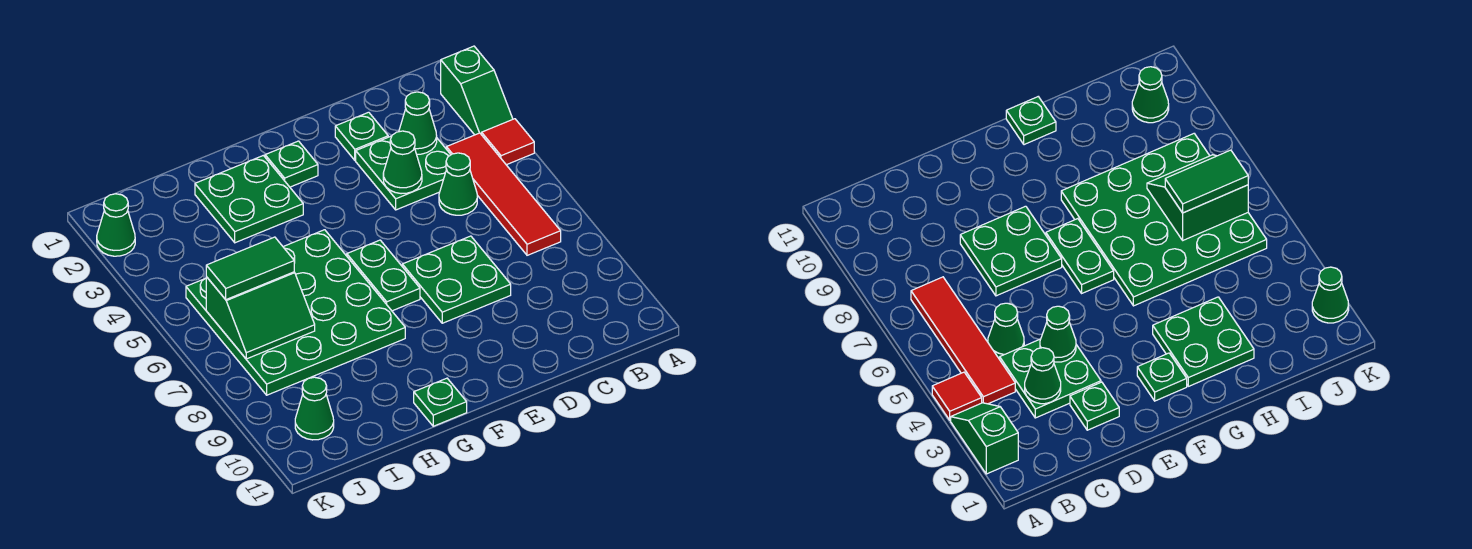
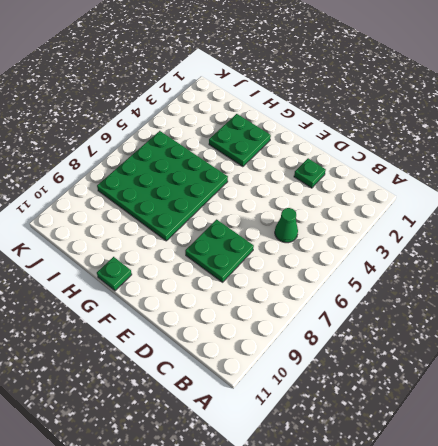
none -> green 1x2 slope [441,46,513,135]
none -> red 1x1 tile [482,119,534,165]
none -> red 1x4 tile [446,133,561,255]

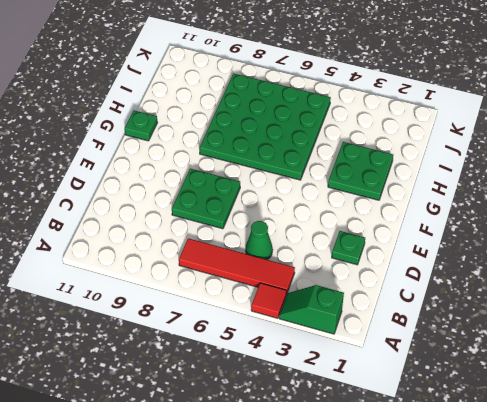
none -> green 2x2 plate [356,136,451,210]
none -> green 1x1 plate [265,141,318,187]
none -> green 1x2 plate [347,240,420,311]

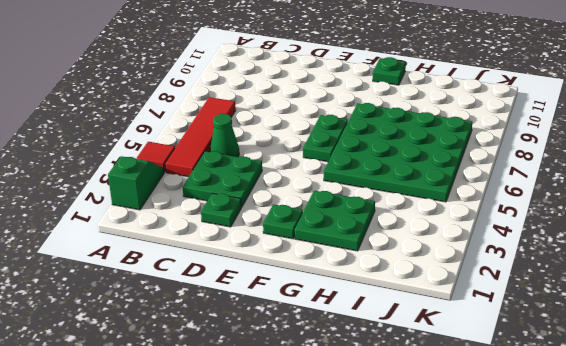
none -> green 2x2 plate [402,236,511,323]
none -> green 1x1 cone [295,377,334,440]
none -> green 1x1 cone [97,194,135,256]

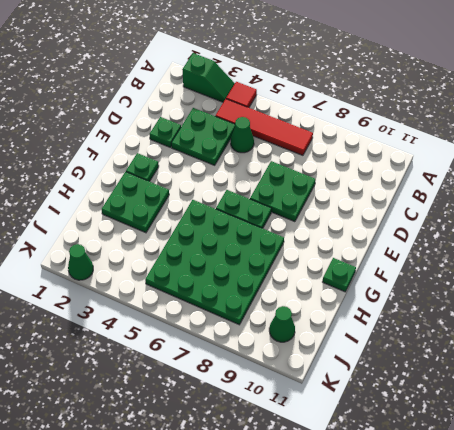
none -> green 1x1 cone [399,92,437,154]
none -> green 1x1 cone [383,131,422,194]
none -> green 2x2 slope [206,272,315,359]

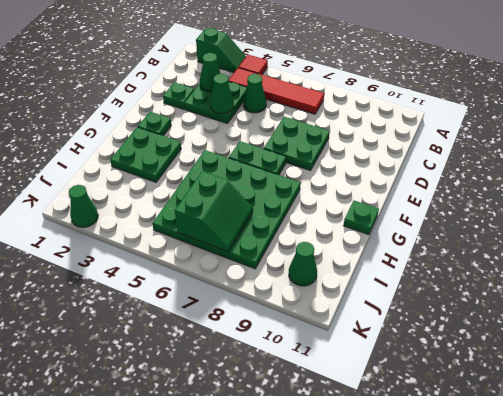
none -> green 1x2 tile [206,237,294,300]

